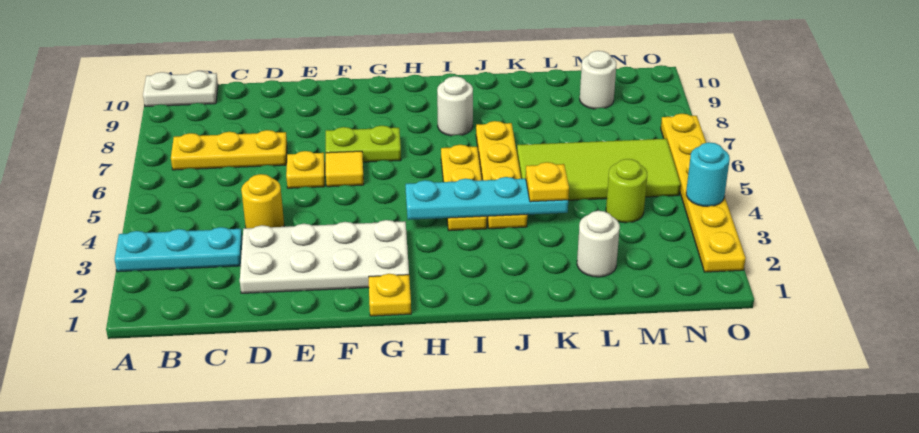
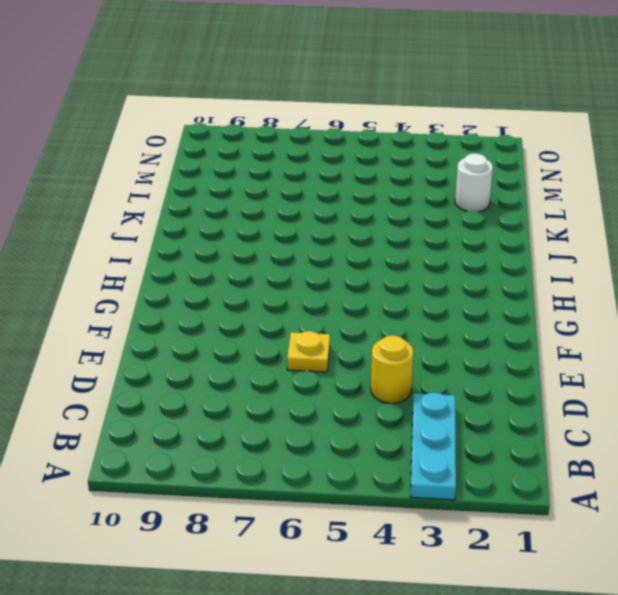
none -> white 1x2 plate [143,71,218,107]
none -> yellow 1x3 plate [171,130,287,170]
none -> white 2x4 plate [240,220,409,293]

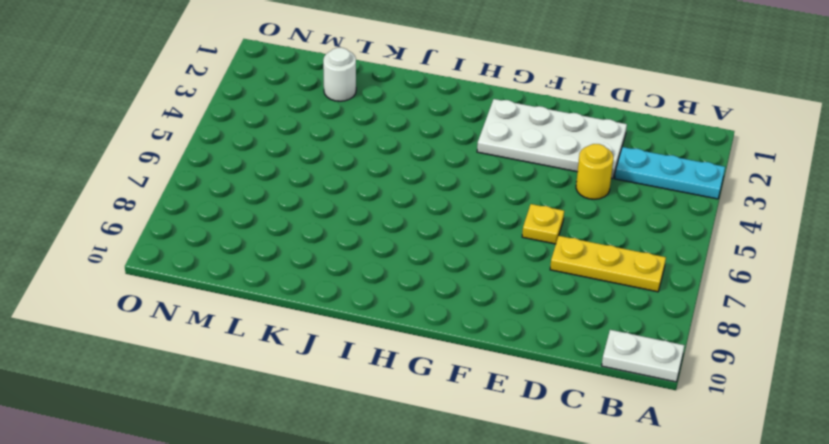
none -> yellow 1x1 tile [326,151,364,187]
none -> lime 1x2 plate [326,126,401,162]
none -> yellow 1x1 plate [369,274,411,316]

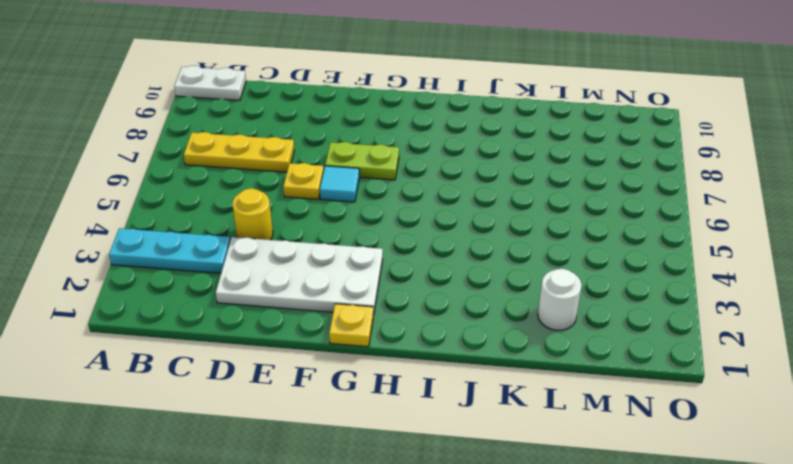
cyan 1x1 tile [320,166,359,202] -> yellow 1x1 tile [326,151,364,187]
none -> yellow 1x3 plate [441,145,487,231]
none -> white 1x1 round brick [437,76,473,136]
none -> yellow 1x4 plate [476,121,527,229]

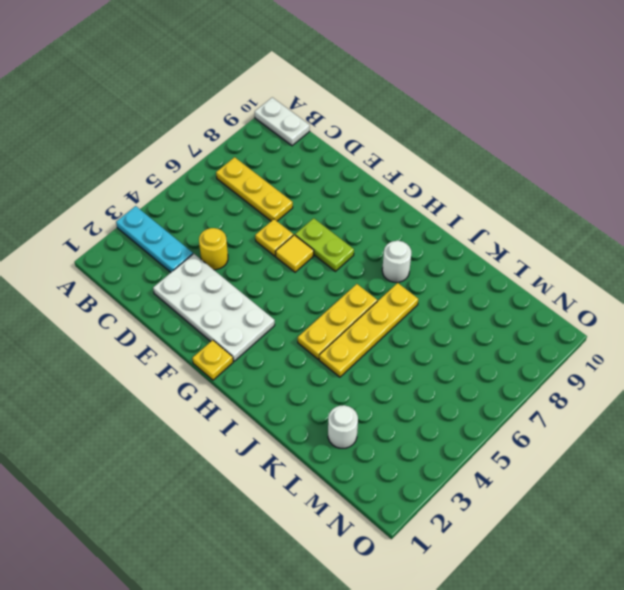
none -> lime 2x4 tile [517,139,681,200]
none -> lime 1x1 round brick [606,159,647,223]
none -> white 1x1 round brick [580,51,616,109]

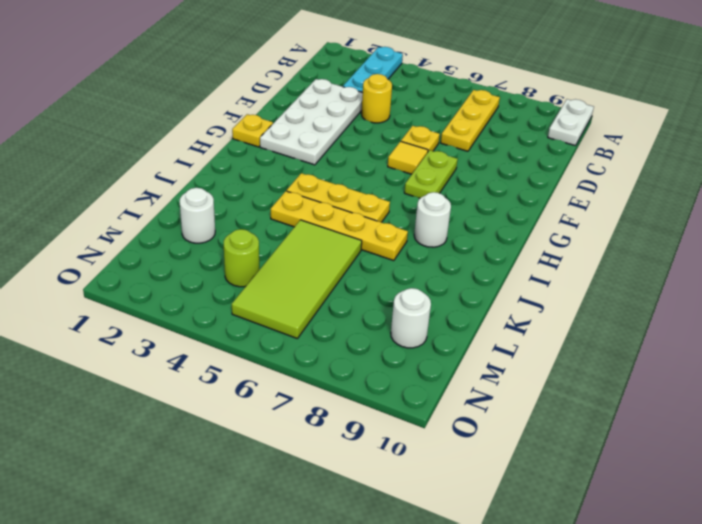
none -> yellow 1x6 plate [661,114,746,272]
none -> cyan 1x4 plate [406,177,568,220]
none -> cyan 1x1 round brick [686,142,730,207]

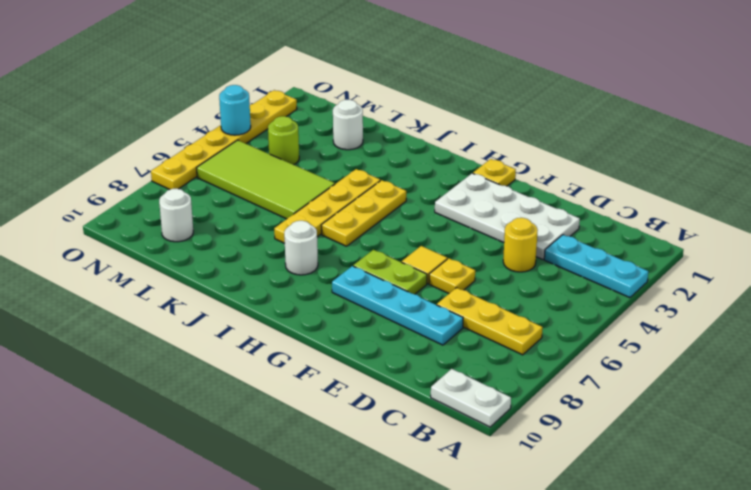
cyan 1x4 plate [332,266,463,345] -> cyan 1x4 plate moved to [406,177,568,220]
none -> yellow 1x1 plate [526,162,569,202]

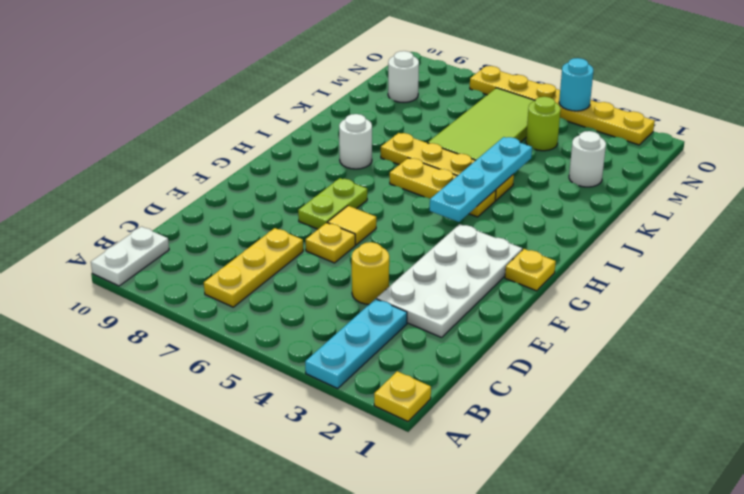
yellow 1x1 plate [374,371,431,421] -> yellow 1x1 plate moved to [526,162,569,202]

